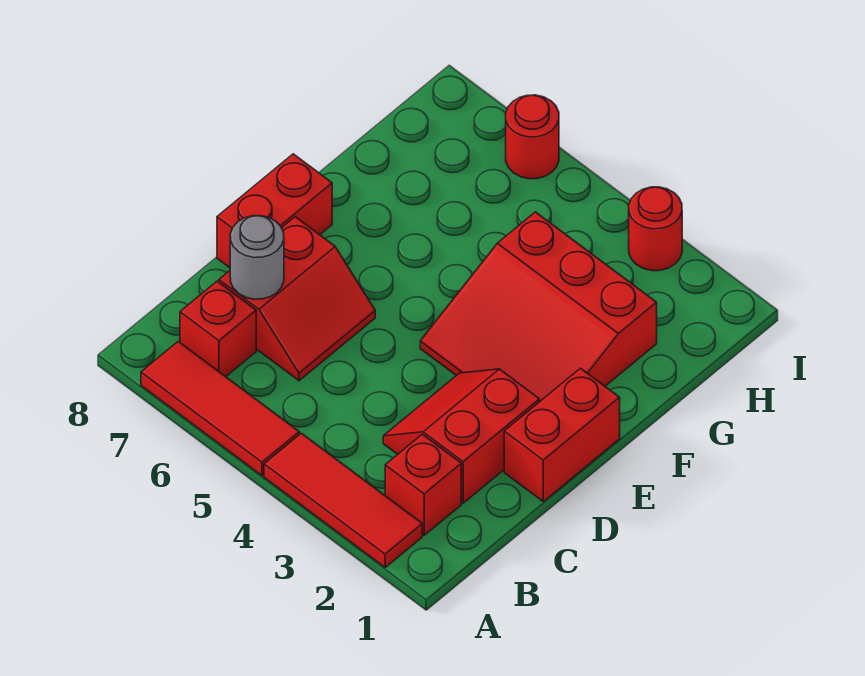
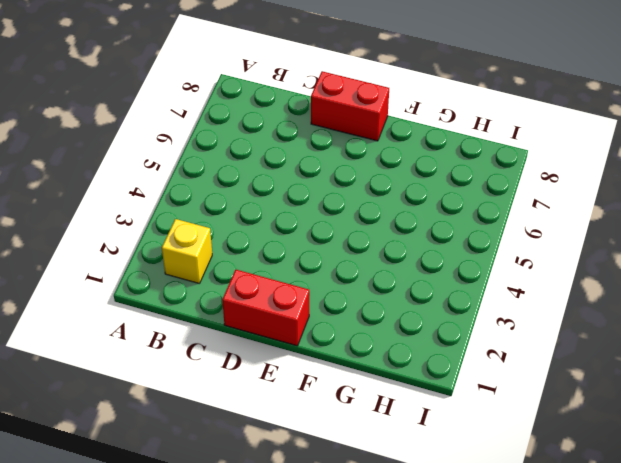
yellow 1x1 brick [162,219,212,284] -> red 1x1 brick [385,434,461,535]
none -> red 1x3 tile [264,433,422,567]
none -> red 1x3 tile [141,342,299,476]
none -> red 1x1 brick [180,281,256,377]

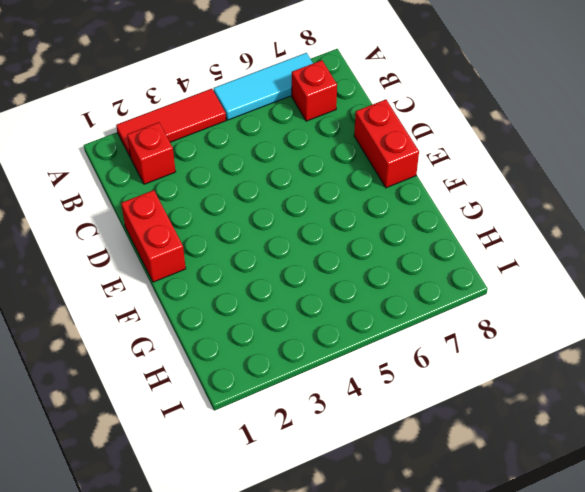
cyan 1x3 tile [214,53,313,120] -> red 1x3 tile [141,342,299,476]
none -> red 2x2 slope [383,369,539,503]
none -> red 2x2 slope [219,217,375,381]
none -> red 3x3 slope [420,212,657,402]

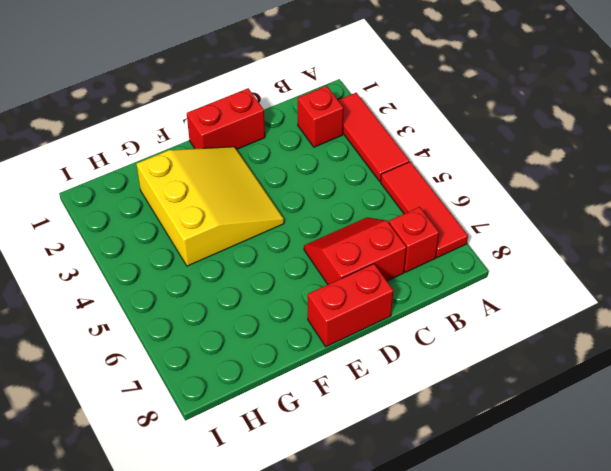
yellow 3x3 slope [136,147,284,266] -> red 3x3 slope [420,212,657,402]
none -> red 2x2 slope [383,369,539,503]
none -> red 1x1 round brick [629,187,682,271]
none -> red 1x1 round brick [506,95,559,179]

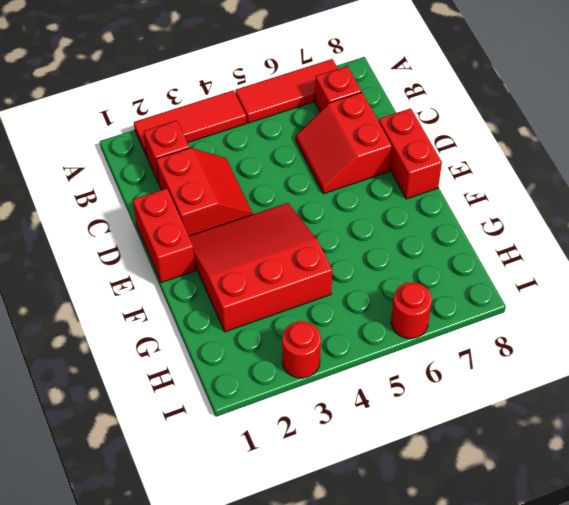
none -> grey 1x1 round brick [230,216,284,299]

